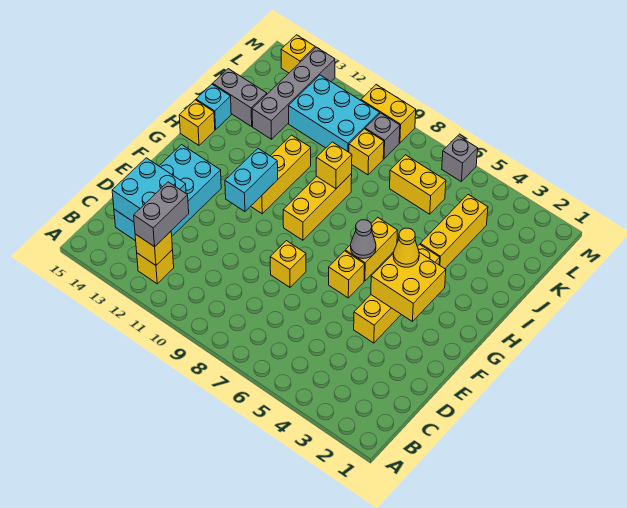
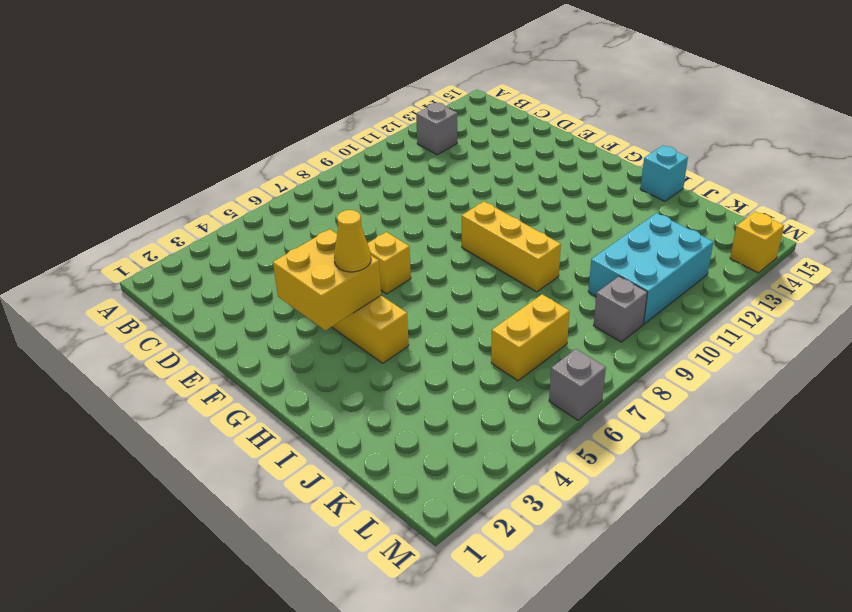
grey 1x1 brick [416,103,457,155] -> yellow 1x1 brick [137,250,174,284]
none -> cyan 2x4 brick [114,145,221,241]
none -> yellow 1x1 brick [270,241,306,287]
none -> yellow 1x2 brick [345,217,397,281]

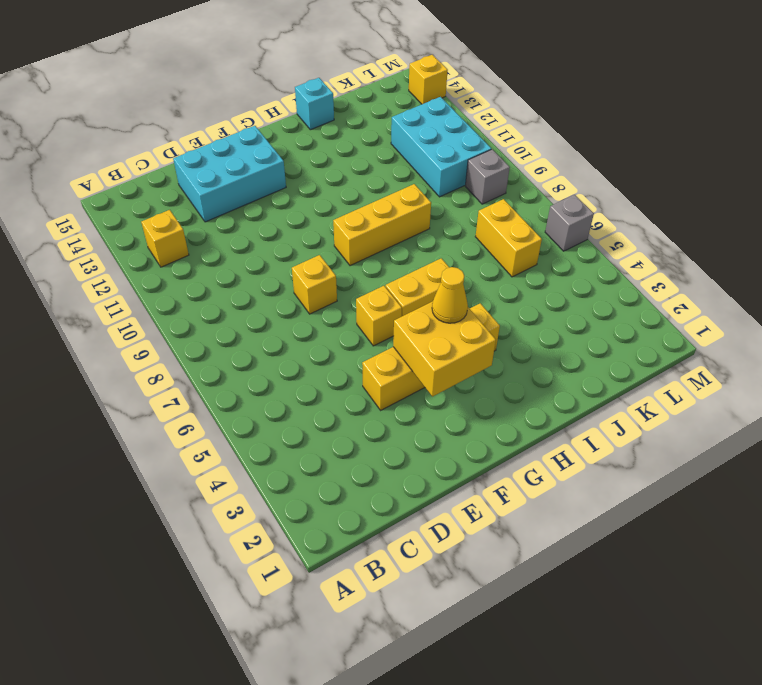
cyan 2x3 brick [173,126,286,222] -> cyan 2x4 brick [114,145,221,241]
none -> yellow 1x3 brick [251,135,311,214]
none -> yellow 1x1 brick [179,100,215,145]
none -> yellow 1x3 brick [420,195,488,269]

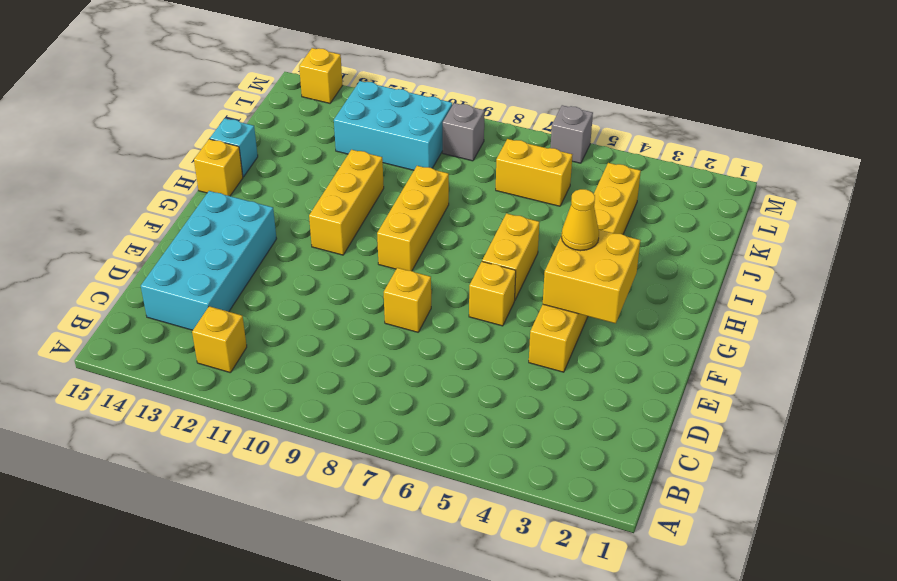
none -> grey 1x4 brick [252,47,335,139]
none -> grey 1x2 brick [213,69,267,126]
none -> yellow 1x1 brick [349,129,384,175]

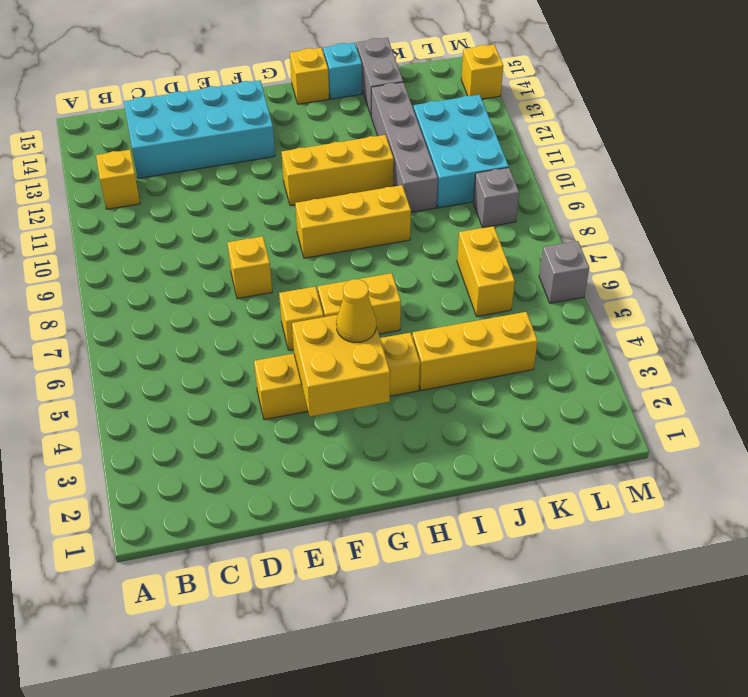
grey 1x4 brick [371,82,438,212] -> grey 1x4 brick turned to [252,47,335,139]
none -> yellow 1x1 brick [349,129,384,175]
none -> yellow 1x2 brick [361,85,416,143]
none -> yellow 1x1 brick [135,231,173,265]

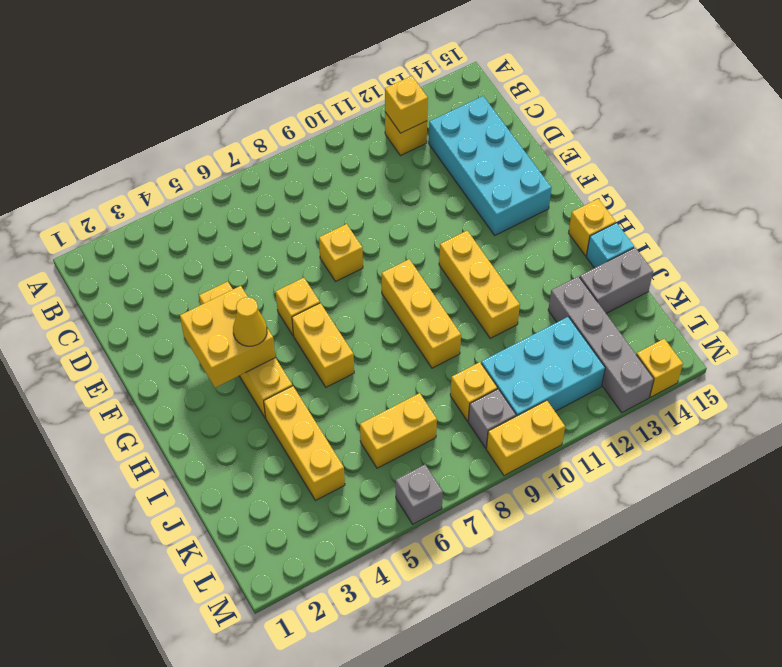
none -> cyan 2x2 brick [112,158,186,222]
none -> cyan 1x2 brick [225,149,278,211]
none -> grey 1x1 cone [351,220,376,259]

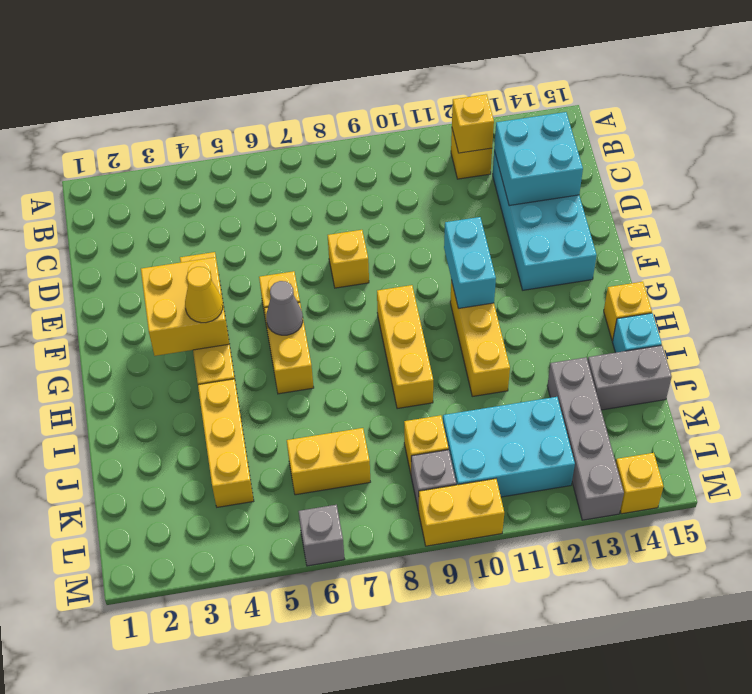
none -> yellow 1x1 brick [316,142,352,189]
none -> grey 1x2 brick [134,182,189,247]

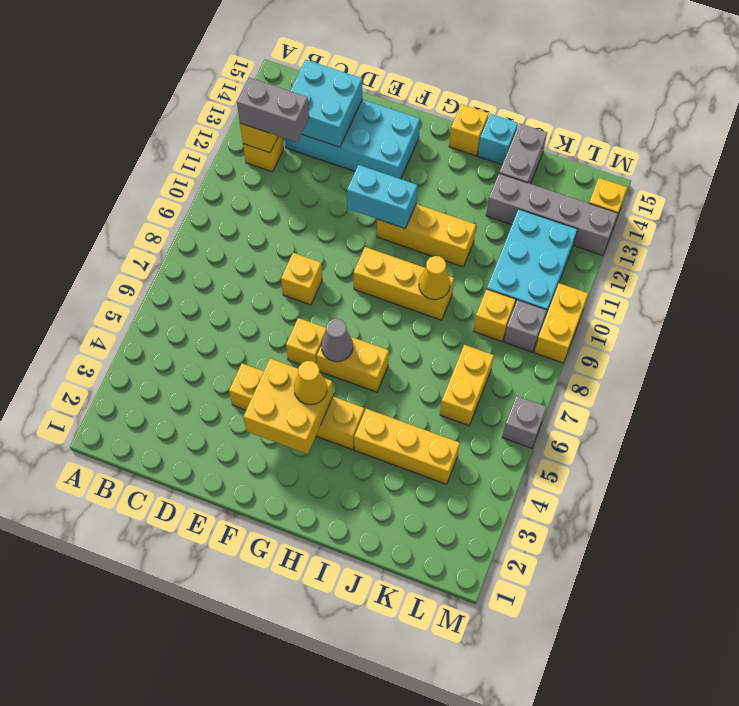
yellow 1x1 cone [419,256,450,300] -> yellow 1x1 brick [316,142,352,189]

